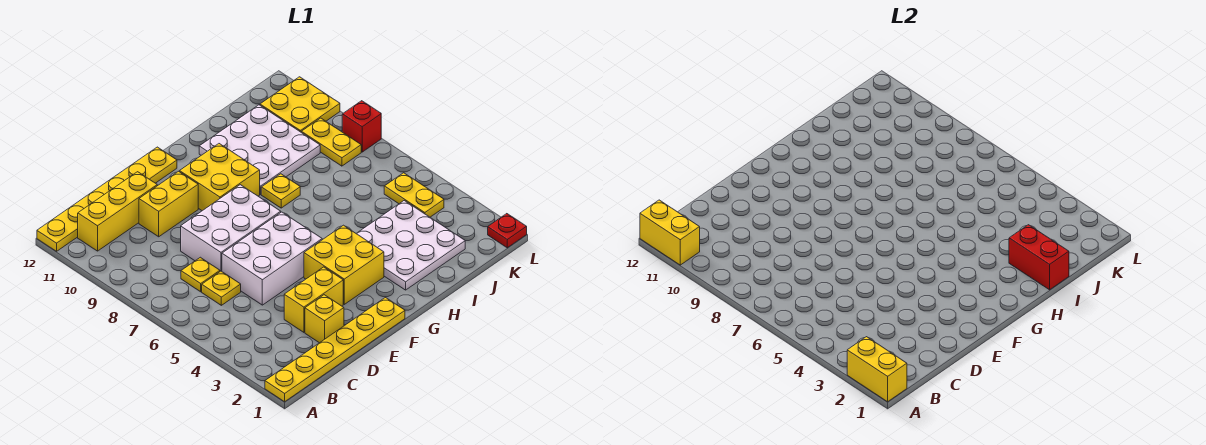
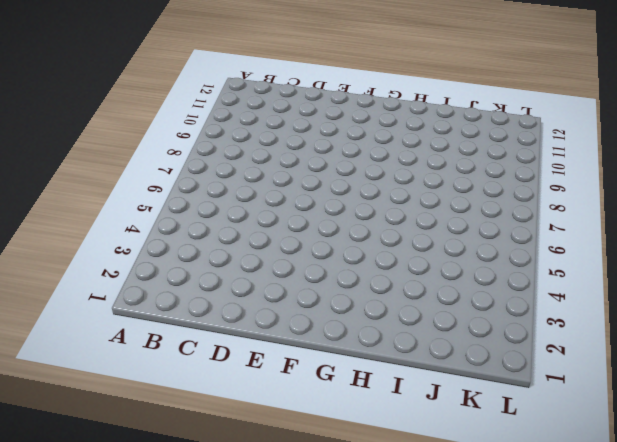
none -> yellow 1x6 plate [265,298,405,402]
none -> yellow 1x6 plate [37,147,177,251]
none -> yellow 1x3 brick [78,172,157,251]

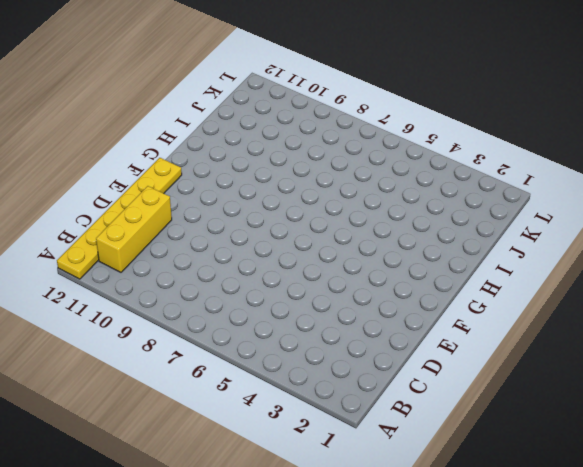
none -> yellow 1x6 plate [265,298,405,402]
none -> yellow 1x1 plate [202,271,241,305]
none -> yellow 1x1 plate [181,257,220,292]

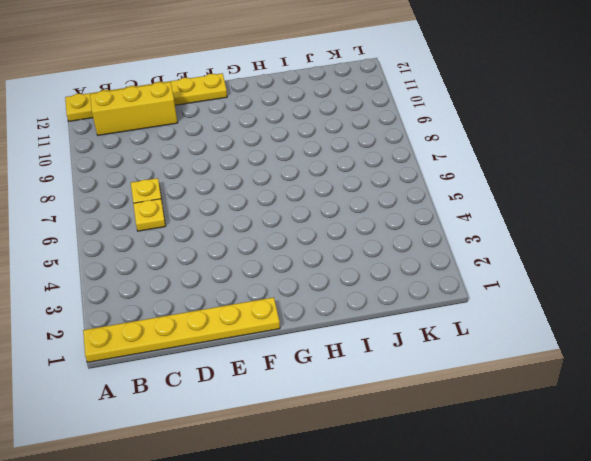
none -> yellow 1x1 brick [305,295,344,343]
none -> yellow 1x2 brick [284,267,343,332]
none -> white 2x3 brick [222,212,322,305]

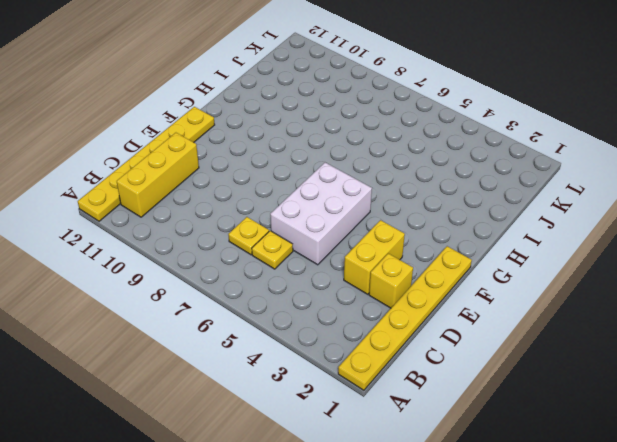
none -> white 2x3 brick [181,185,281,271]
none -> yellow 1x2 brick [139,171,198,237]
none -> yellow 2x2 brick [304,225,384,304]

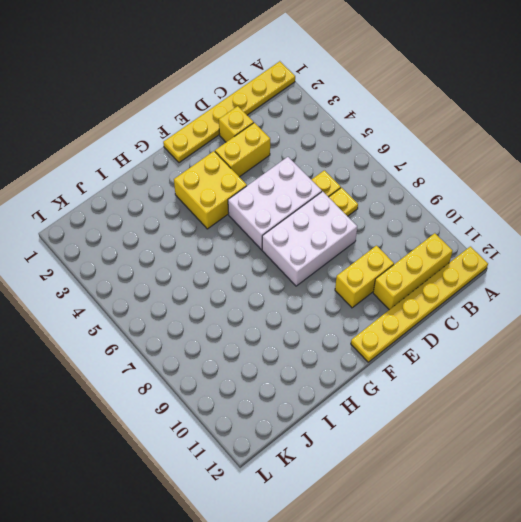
none -> yellow 2x2 brick [180,144,260,211]
none -> white 3x3 plate [356,201,465,290]
none -> yellow 1x1 plate [261,174,300,208]

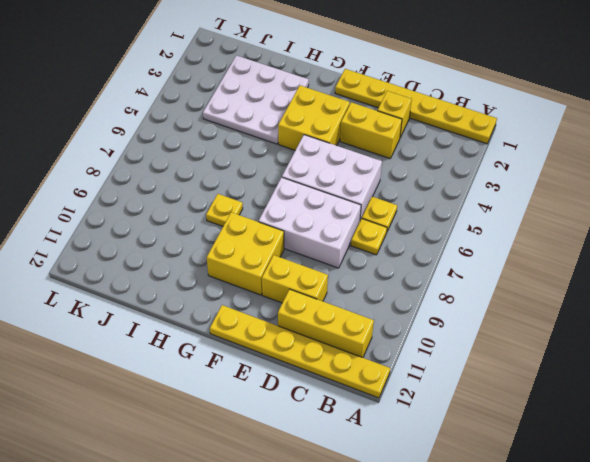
none -> white 3x3 plate [199,105,320,194]
none -> yellow 1x2 plate [384,173,444,217]
none -> yellow 1x2 plate [301,118,361,166]

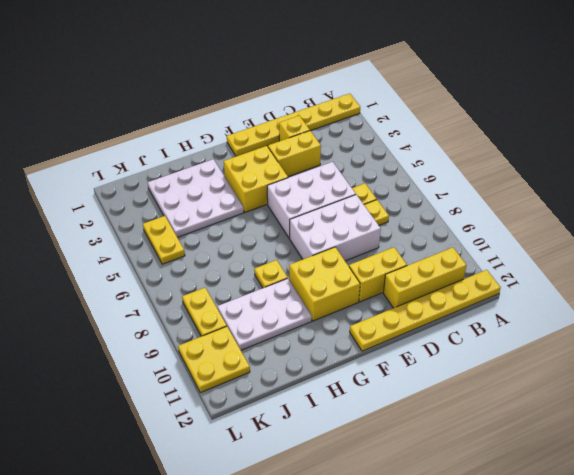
white 2x3 plate [217,279,312,350] -> white 3x3 plate [199,105,320,194]
none -> red 1x1 plate [488,214,527,248]
none -> red 1x1 brick [342,101,381,152]
none -> yellow 1x2 brick [847,337,907,402]

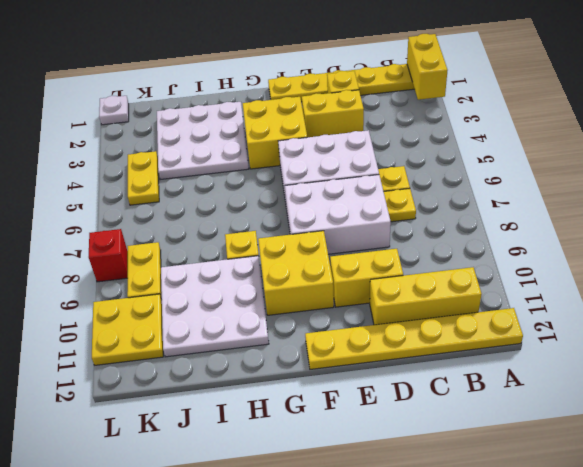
white 1x1 plate [99,96,129,125] -> red 1x1 plate [488,214,527,248]
none -> yellow 1x2 brick [640,200,700,265]
none -> red 1x2 brick [1009,225,1069,290]

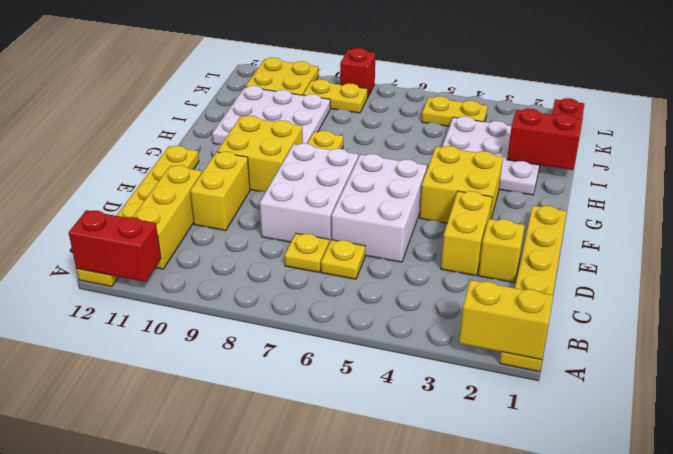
red 1x2 brick [69,210,161,282] -> yellow 1x2 brick [640,200,700,265]

